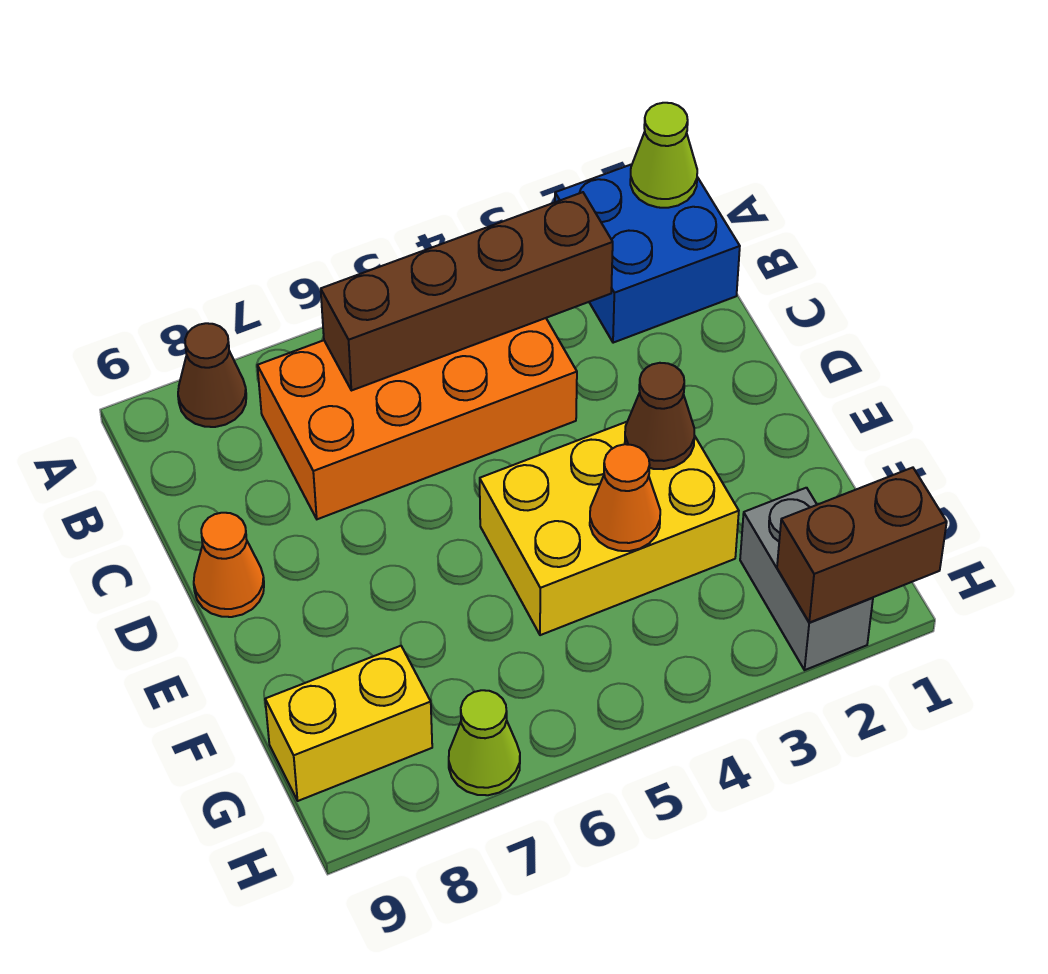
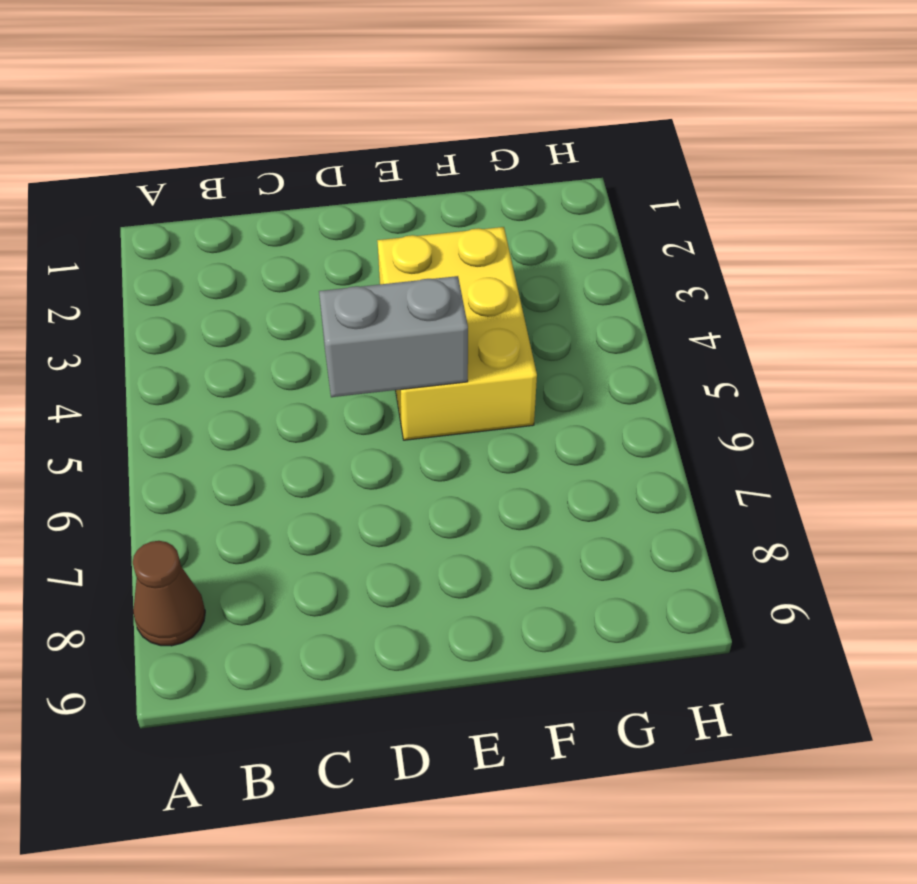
grey 1x2 brick [319,276,468,397] -> grey 1x2 brick moved to [740,488,873,670]
none -> blue 2x2 brick [555,164,740,343]
none -> orange 2x4 brick [257,318,577,519]
none -> orange 1x1 cone [194,513,264,617]

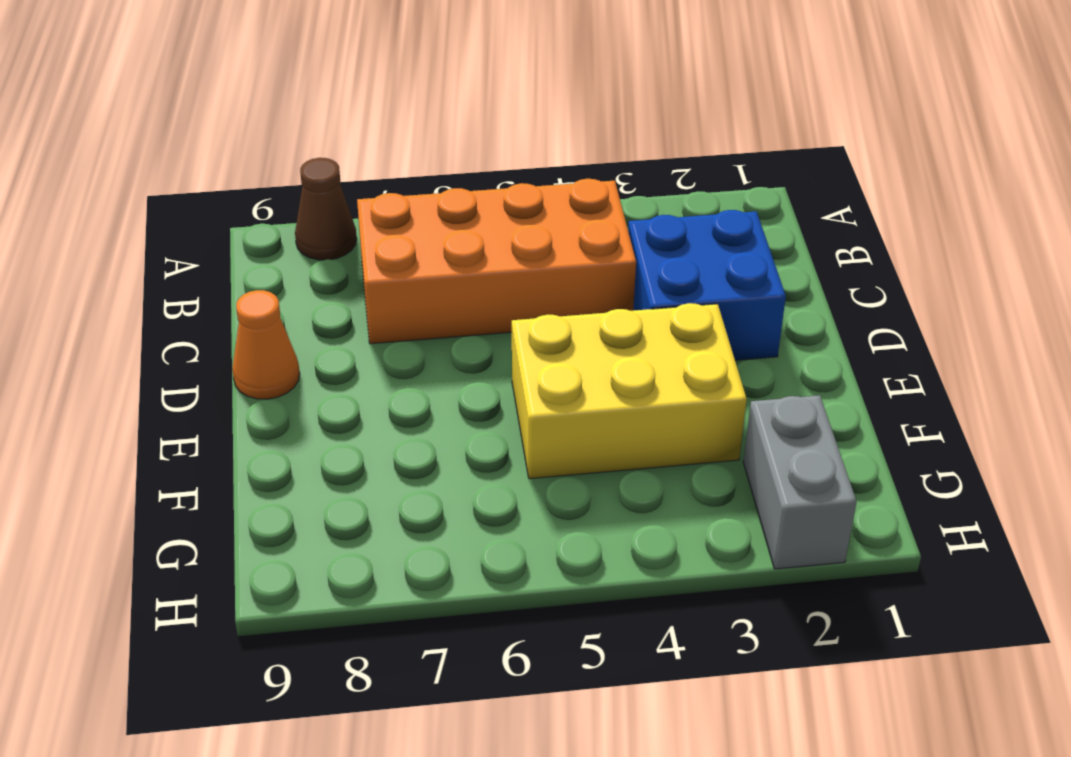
blue 2x2 brick [628,210,786,360] -> blue 2x2 brick moved to [555,164,740,343]
none -> yellow 1x2 brick [265,646,432,801]
none -> lime 1x1 cone [449,690,520,795]
none -> lime 1x1 cone [630,103,697,208]

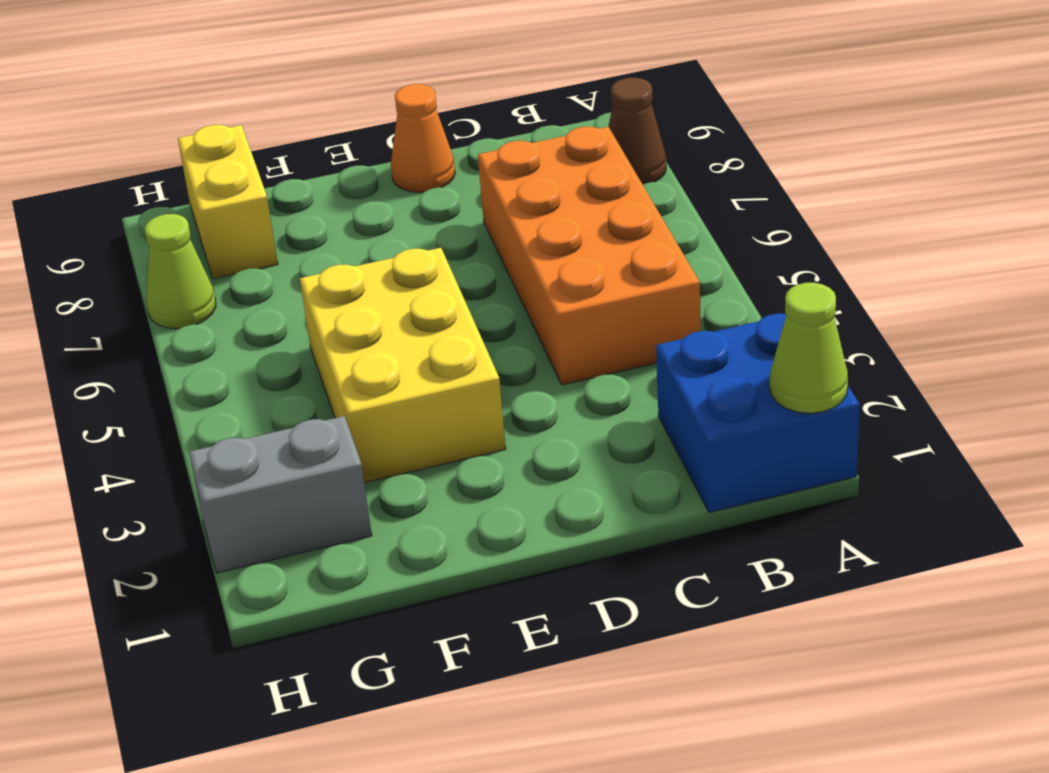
none -> brown 1x4 brick [321,192,613,391]
none -> brown 1x1 cone [625,363,694,469]
none -> orange 1x1 cone [590,444,660,551]

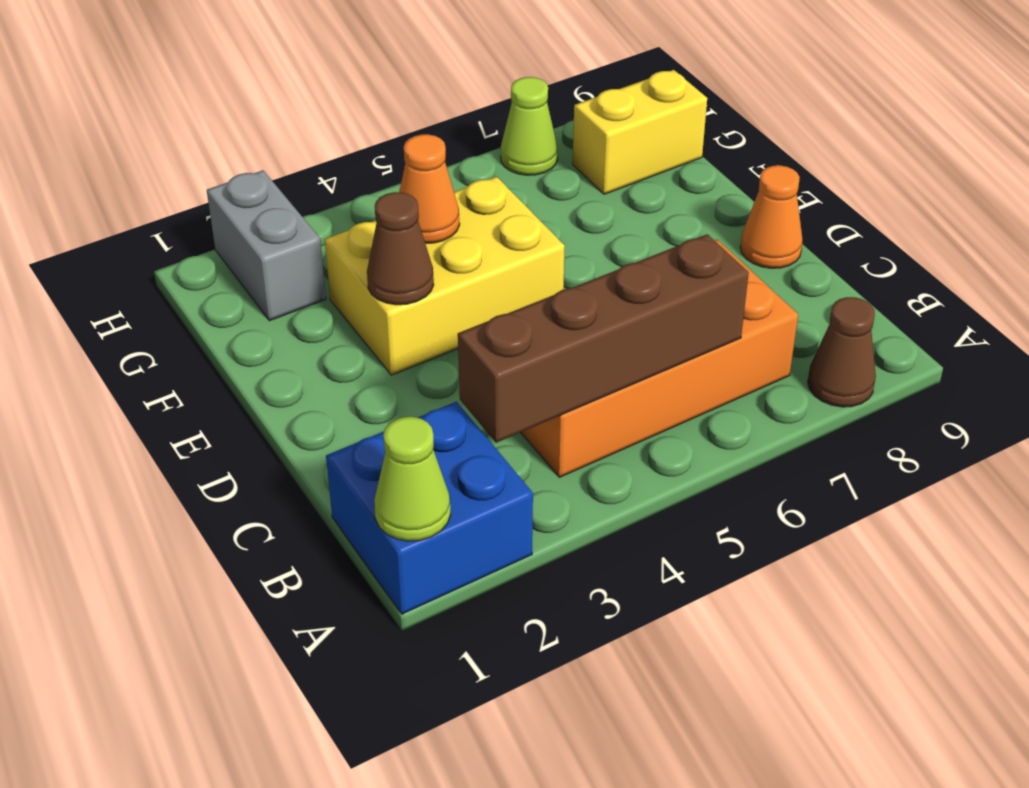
none -> brown 1x2 brick [777,468,947,623]

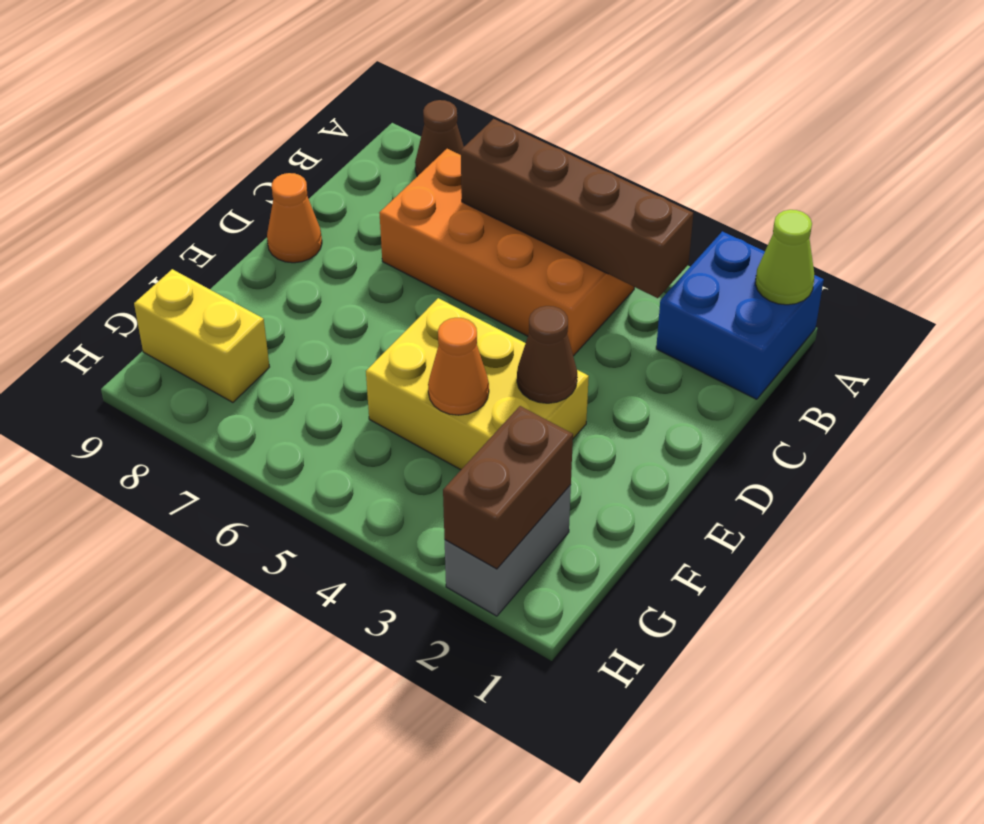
brown 1x2 brick [443,406,573,569] -> brown 1x2 brick turned to [777,468,947,623]
none -> lime 1x1 cone [449,690,520,795]

